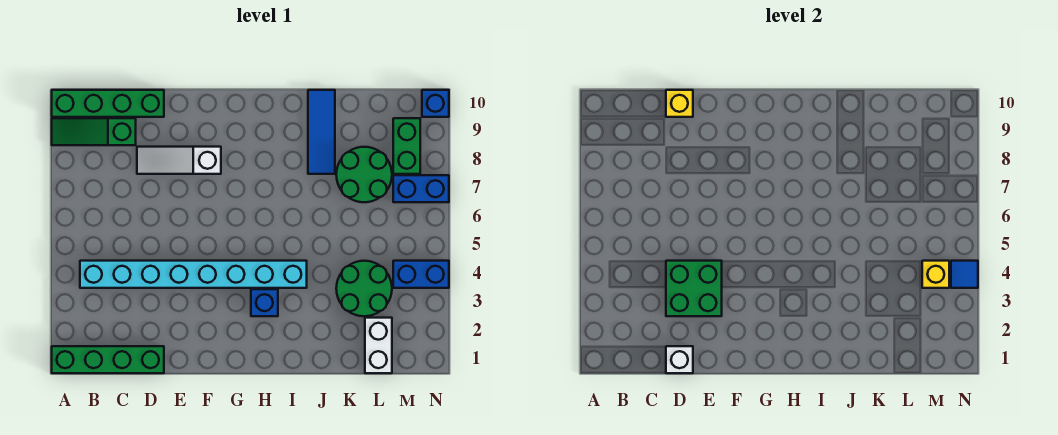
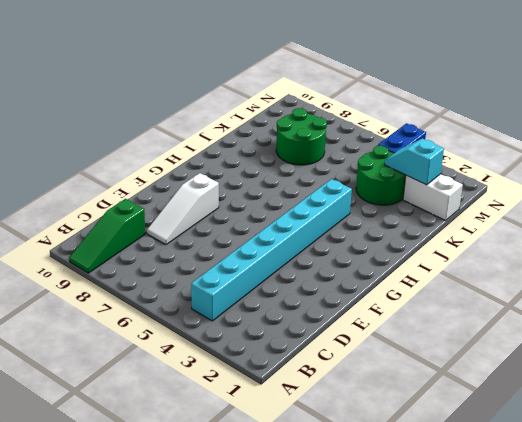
cyan 1x2 slope [384,139,444,185] -> none
none -> green 1x4 brick [52,346,164,373]
none -> green 1x4 brick [52,90,164,117]
none -> blue 1x1 brick [251,289,278,316]

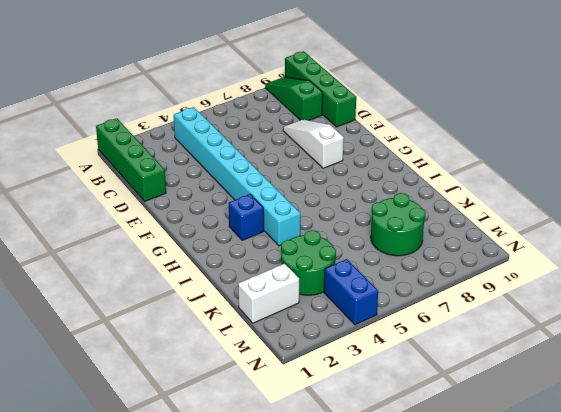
none -> blue 1x3 tile [308,90,335,174]
none -> blue 1x2 brick [393,175,449,202]
none -> green 1x2 brick [393,118,420,174]

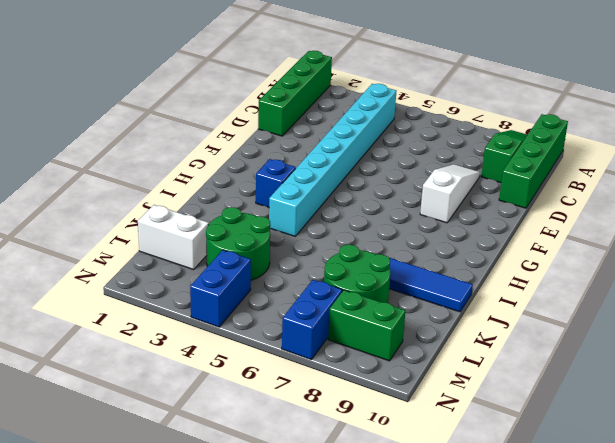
none -> blue 1x1 brick [422,90,449,117]
none -> white 1x1 brick [666,346,693,373]
none -> green 2x2 brick [666,261,722,316]

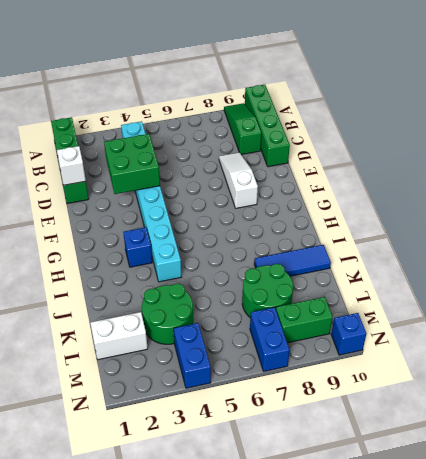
none -> yellow 1x1 brick [666,90,693,117]
none -> yellow 1x1 brick [922,261,949,288]
none -> blue 1x1 tile [951,261,978,288]

